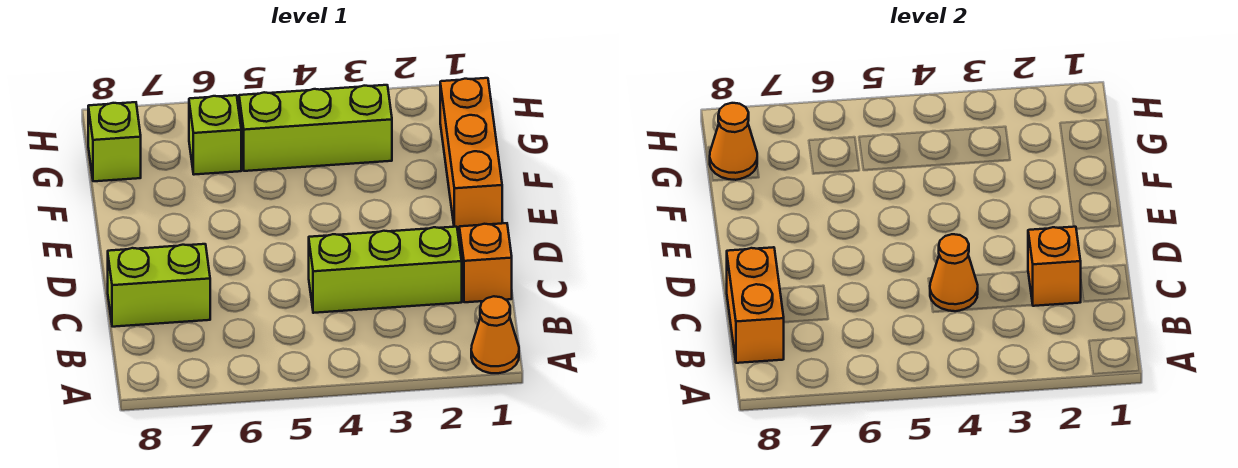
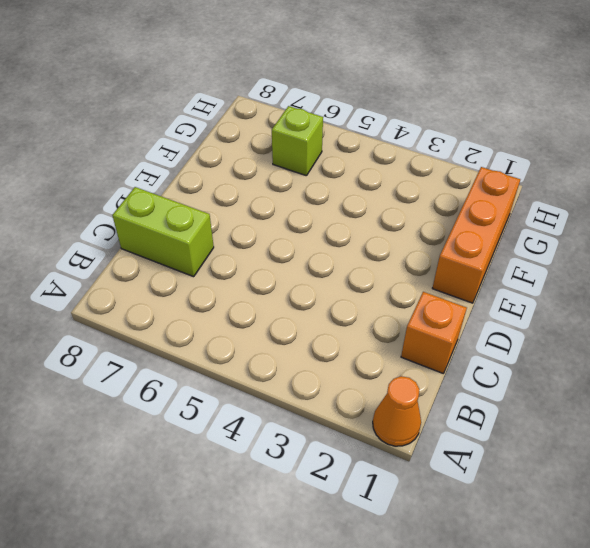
none -> lime 1x3 brick [309,227,462,313]
none -> lime 1x3 brick [239,85,392,171]
none -> lime 1x1 brick [88,102,141,181]

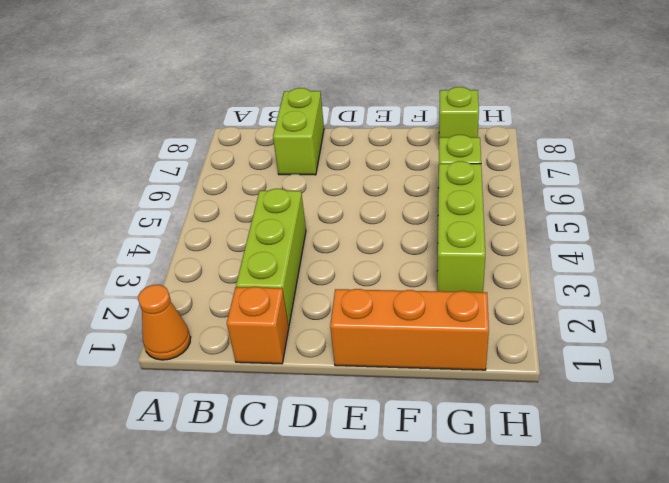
none -> orange 1x2 brick [727,247,784,363]
none -> orange 1x1 brick [1028,227,1081,306]
none -> orange 1x1 cone [930,234,978,311]

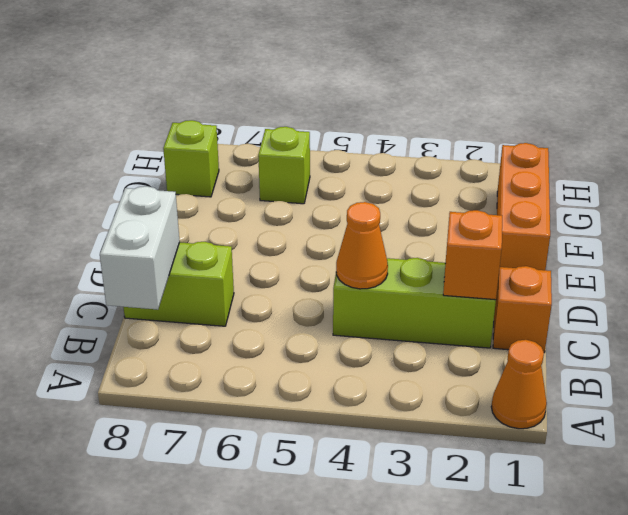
white 1x2 brick [100,186,180,310] -> orange 1x2 brick [727,247,784,363]
none -> lime 1x3 brick [239,85,392,171]
none -> orange 1x1 cone [709,103,757,180]

